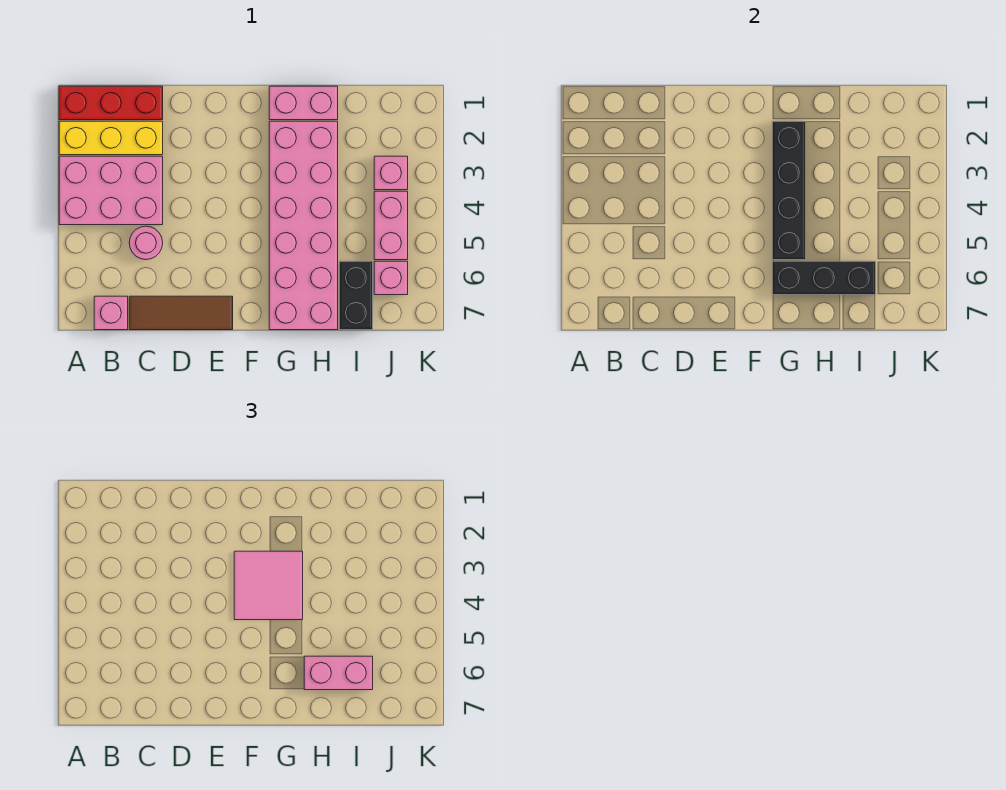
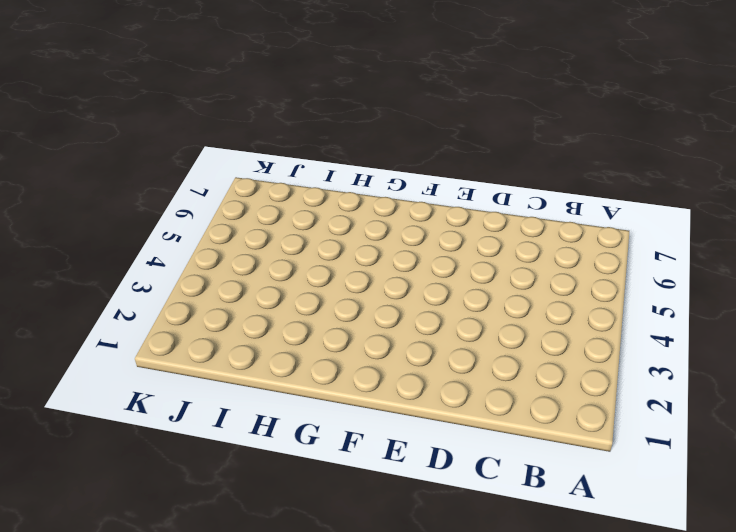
none -> red 1x3 brick [59,86,163,120]
none -> yellow 1x3 brick [59,121,163,155]
none -> pink 2x3 brick [59,156,163,225]

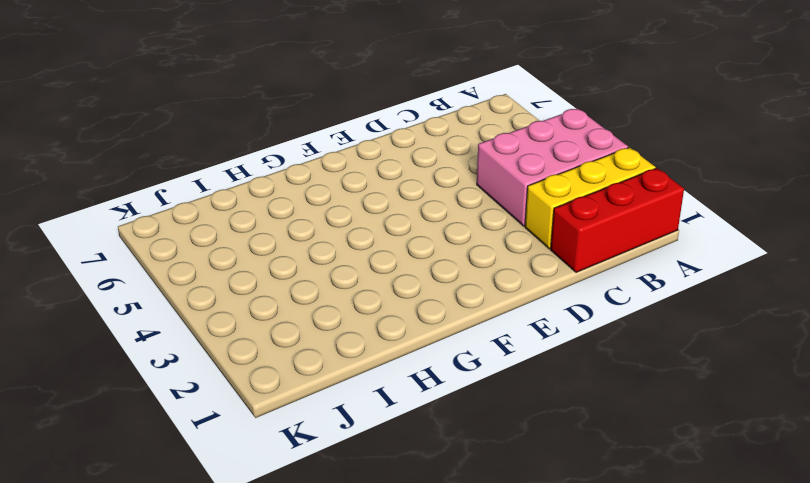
none -> pink 1x1 brick [94,296,128,330]
none -> pink 1x1 round brick [129,226,163,260]
none -> brown 1x3 tile [129,296,233,330]

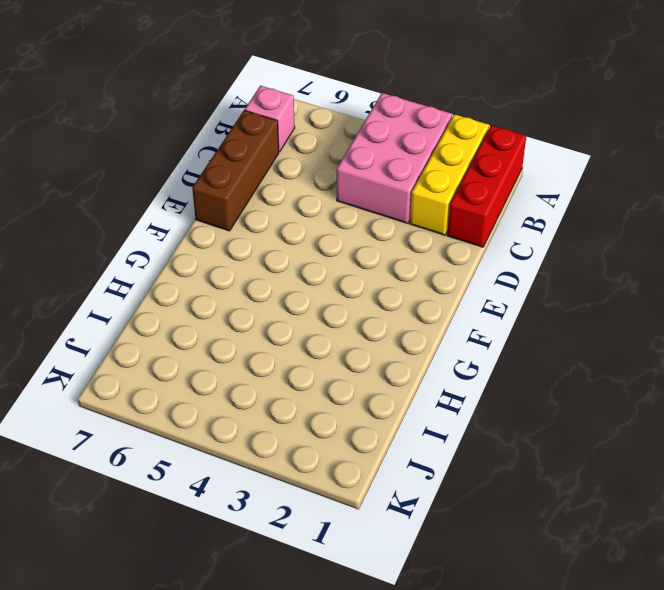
brown 1x3 brick [192,110,279,231] -> brown 1x3 tile [129,296,233,330]
none -> pink 1x1 round brick [129,226,163,260]
none -> pink 1x2 brick [269,86,338,120]
none -> pink 2x6 brick [269,121,338,330]

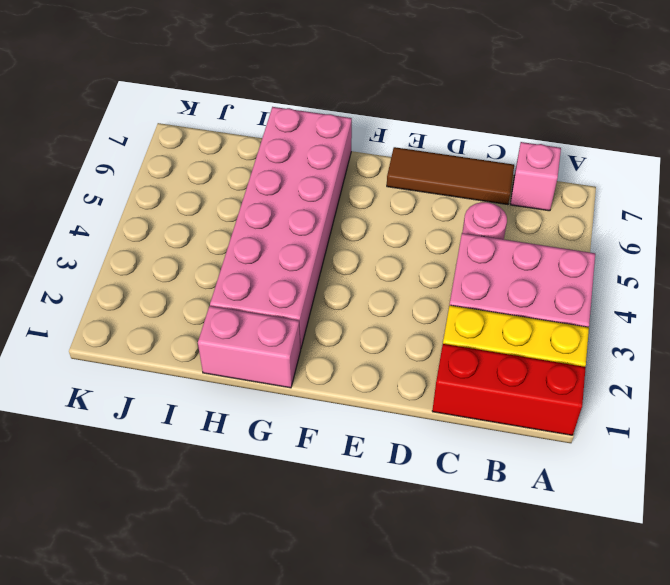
none -> black 1x2 brick [339,261,373,330]
none -> pink 1x1 brick [374,156,408,190]
none -> pink 1x2 brick [374,191,408,260]

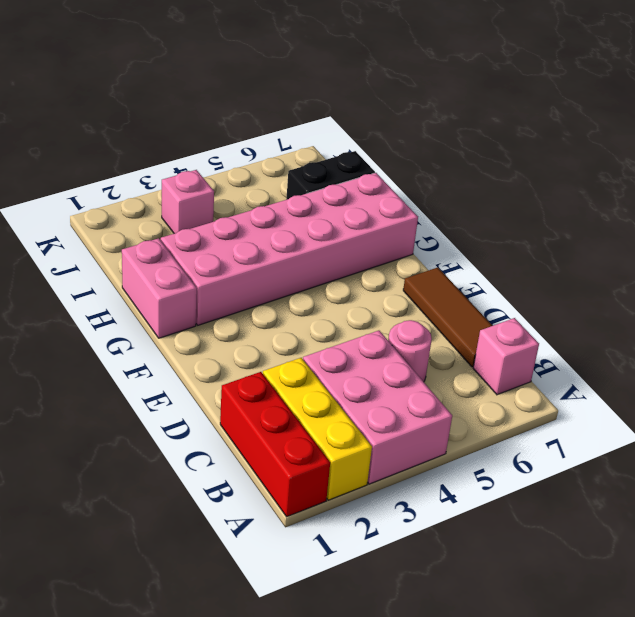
none -> pink 1x2 brick [374,191,408,260]
none -> pink 1x1 brick [374,261,408,295]
none -> black 1x4 brick [772,121,806,260]

